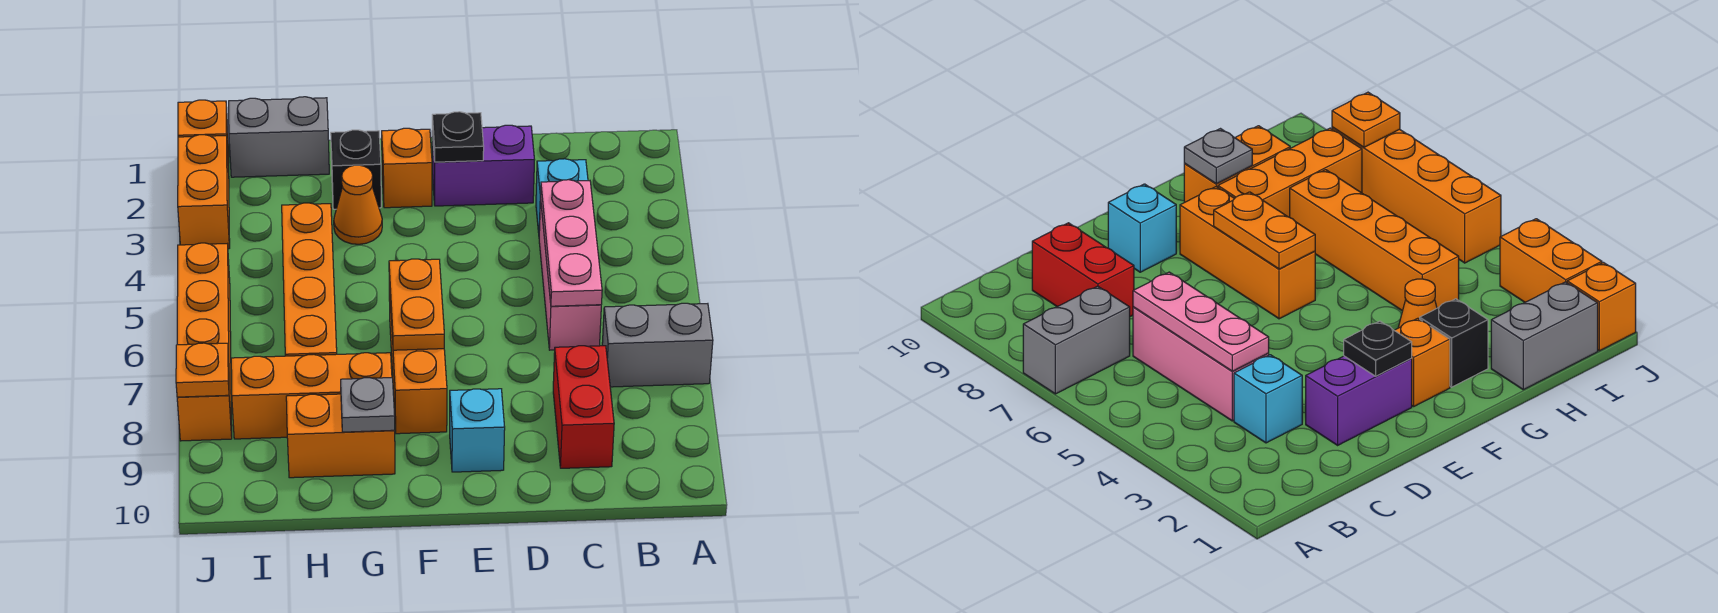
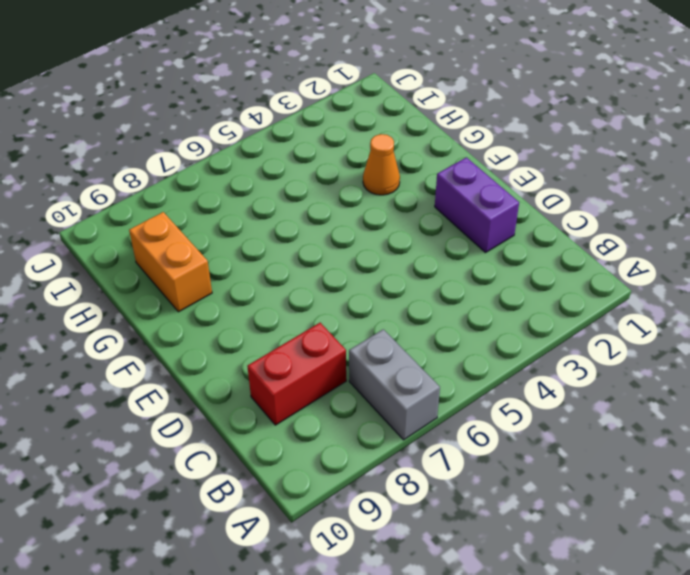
none -> cyan 1x1 brick [536,159,588,233]
none -> pink 1x3 brick [539,198,601,350]
none -> cyan 1x1 brick [450,389,505,472]

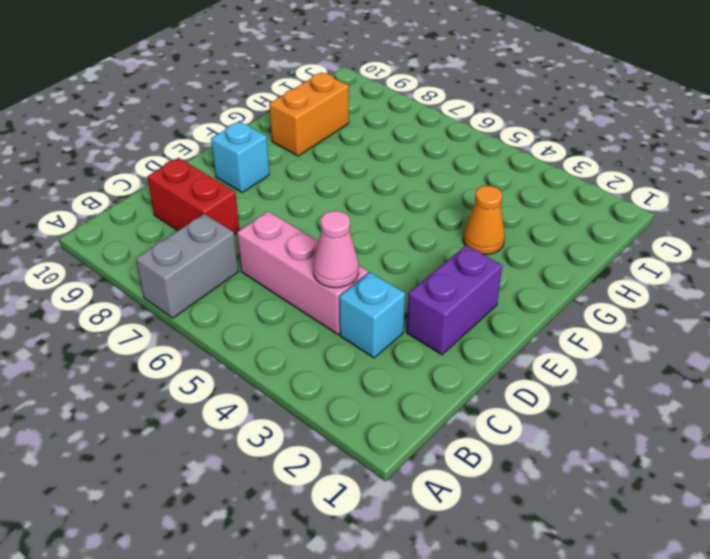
pink 1x1 cone [313,211,359,288] -> pink 1x3 plate [540,180,602,306]
none -> orange 1x1 brick [382,128,432,208]
none -> orange 1x3 brick [389,282,447,434]
none -> black 1x1 brick [331,130,381,209]

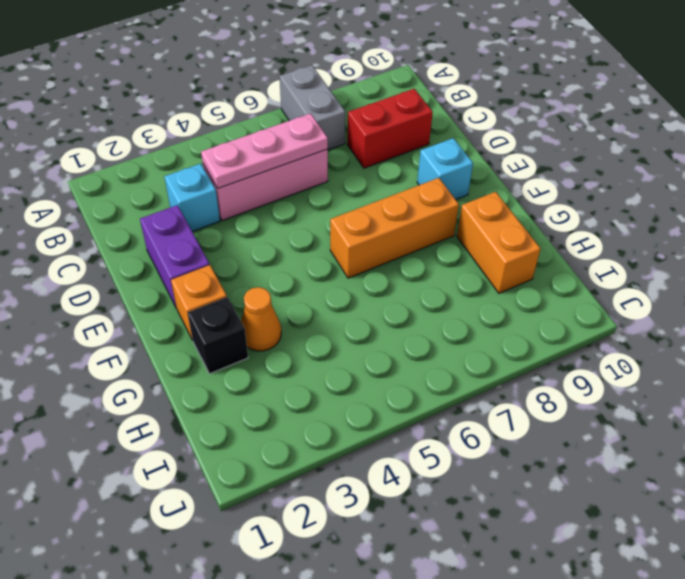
none -> orange 1x3 brick [231,353,392,439]
none -> grey 1x2 brick [229,97,329,177]
none -> orange 1x4 brick [282,203,337,356]

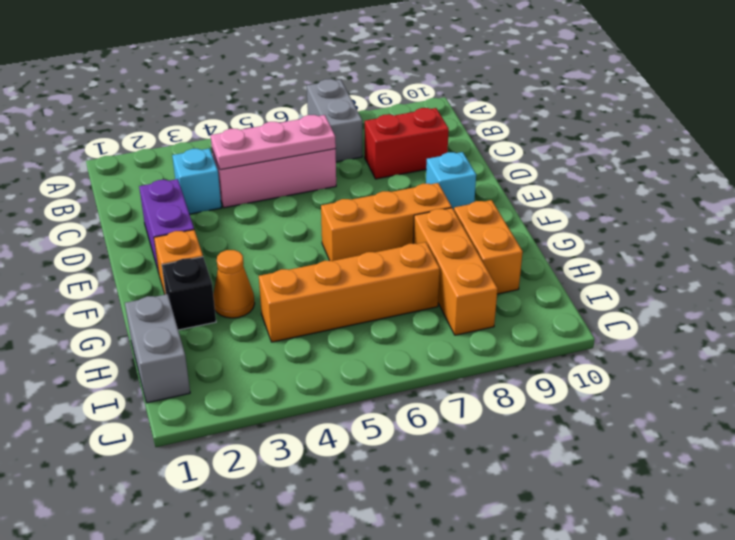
none -> orange 1x1 brick [178,100,229,172]
none -> orange 1x2 brick [178,135,230,249]
none -> orange 1x4 brick [177,243,232,441]

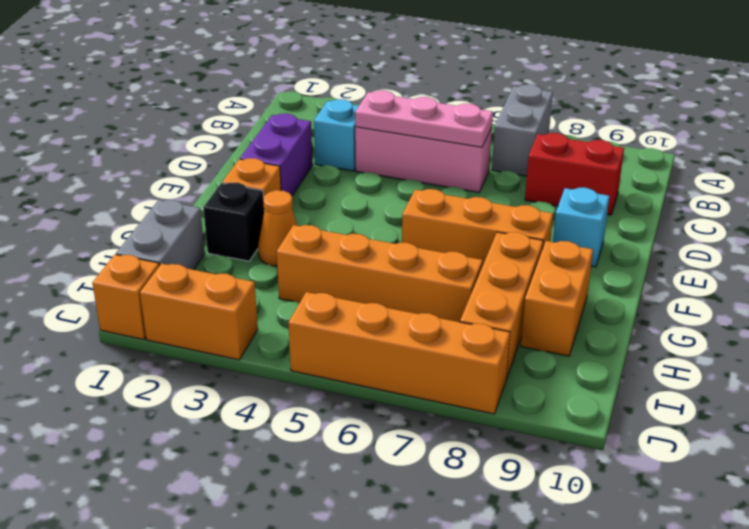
none -> black 1x1 plate [432,112,484,162]
none -> orange 1x2 plate [389,259,444,350]
none -> grey 1x1 plate [341,378,395,432]

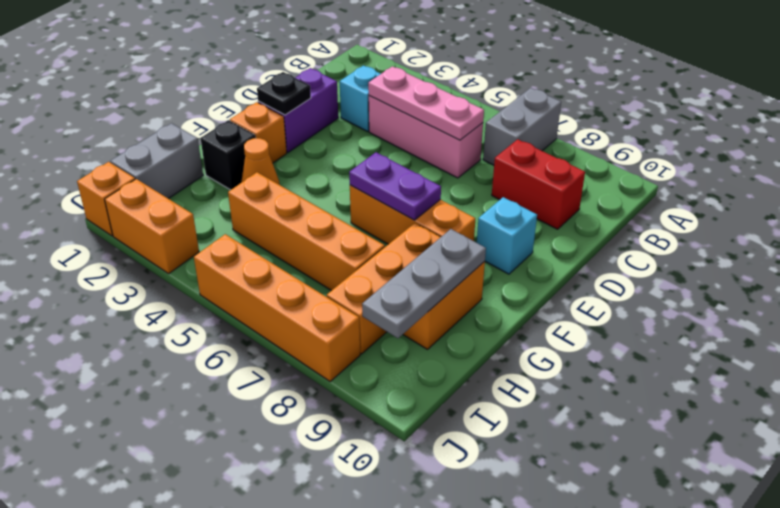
purple 1x2 plate [349,152,441,220] -> orange 1x2 plate [389,259,444,350]
grey 1x3 plate [362,229,486,338] -> grey 1x1 plate [341,378,395,432]
none -> orange 1x1 plate [176,343,229,397]

